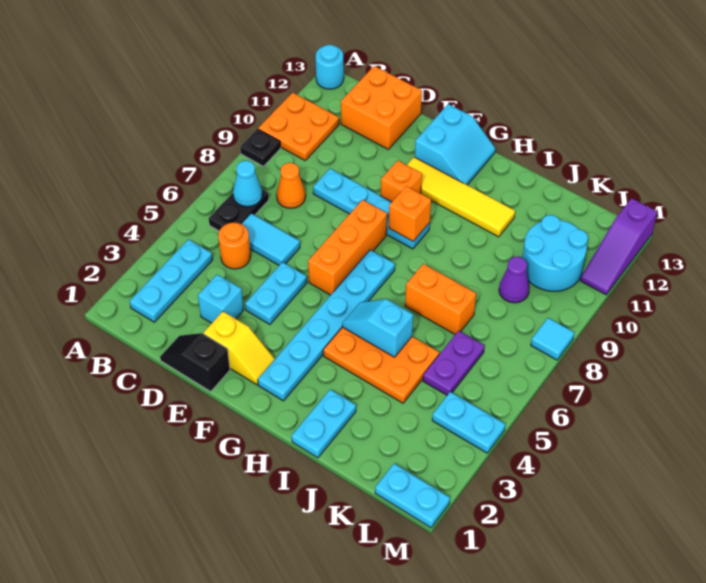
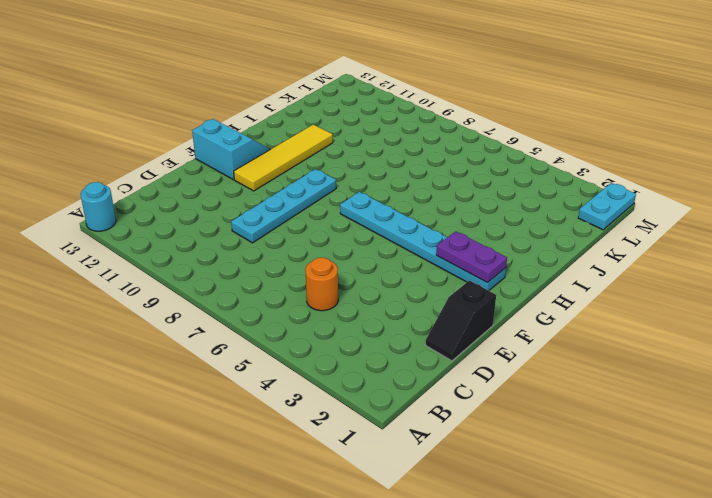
purple 1x2 plate [436,231,507,283] -> purple 1x2 plate moved to [423,331,484,395]
none -> black 1x1 plate [240,129,281,166]
none -> orange 2x2 plate [258,93,339,160]
none -> cyan 1x3 plate [130,239,213,322]
none -> black 1x2 plate [209,189,269,231]

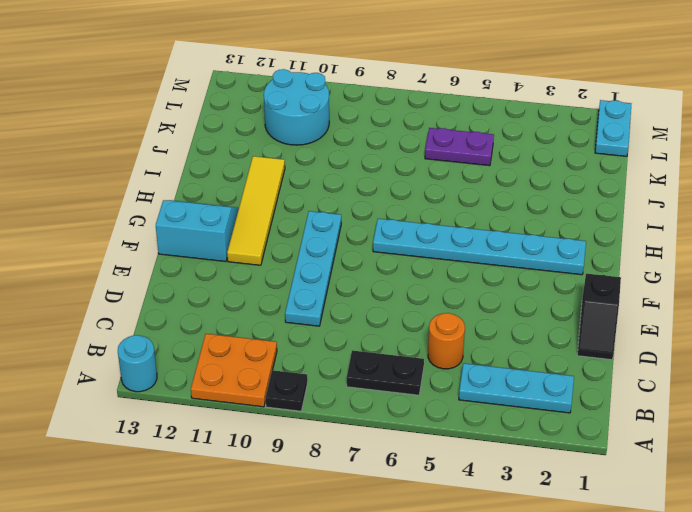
none -> cyan 1x2 tile [241,213,300,265]
none -> orange 1x1 cone [276,163,306,208]
none -> orange 2x2 brick [341,66,422,150]
none -> cyan 1x1 brick [198,275,244,323]

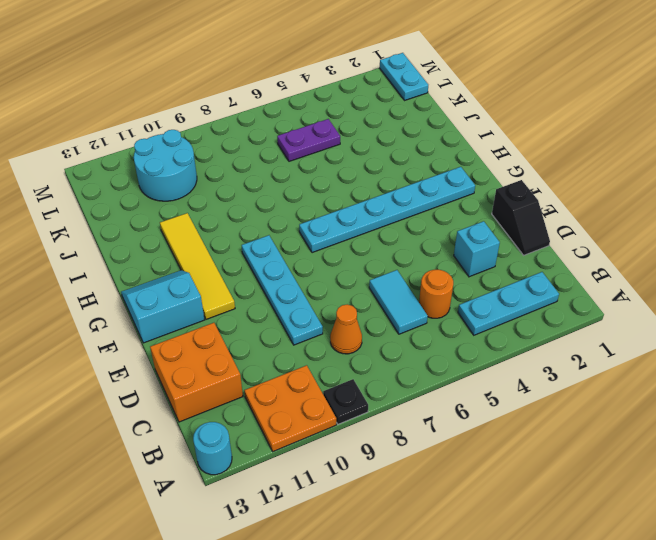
none -> black 1x2 plate [209,189,269,231]
none -> yellow 1x2 slope [204,312,275,385]
none -> cyan 1x2 plate [245,262,307,324]
none -> orange 1x3 brick [308,200,387,295]

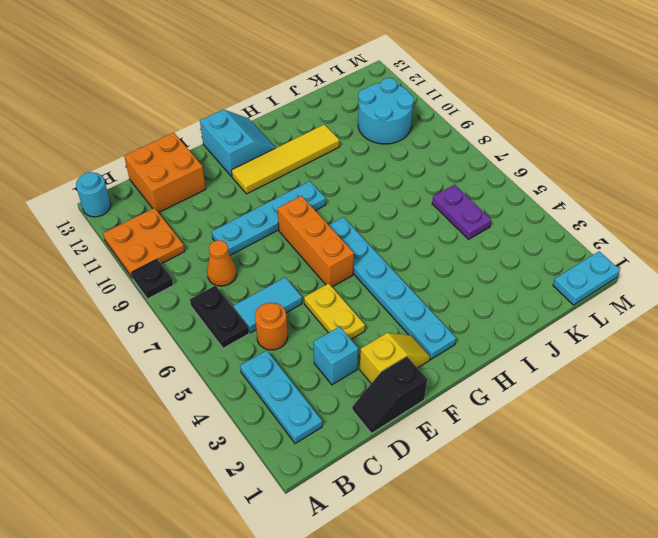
yellow 1x2 plate [304,283,365,339] -> cyan 1x2 plate [245,262,307,324]
none -> orange 1x1 brick [381,160,422,202]
none -> orange 2x3 plate [323,327,439,403]
none -> cyan 1x2 plate [292,390,356,458]
none -> orange 1x2 brick [405,264,476,334]

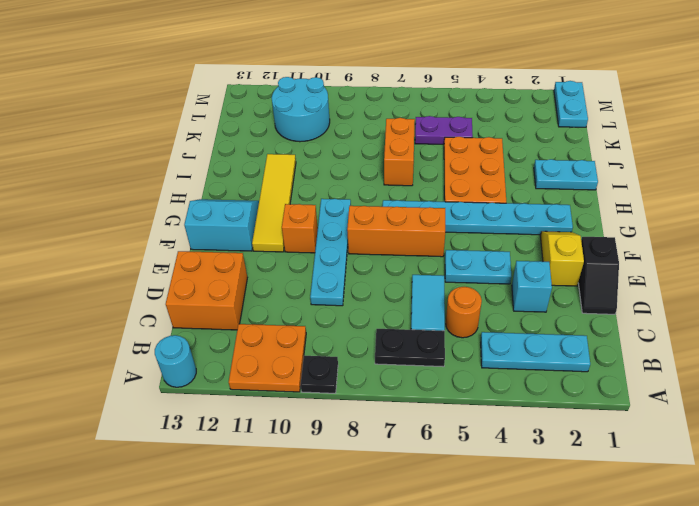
none -> orange 1x1 cone [276,163,306,208]
none -> purple 1x1 cone [499,257,530,303]
none -> cyan 1x2 plate [432,392,505,453]
none -> cyan 1x1 tile [531,318,574,360]

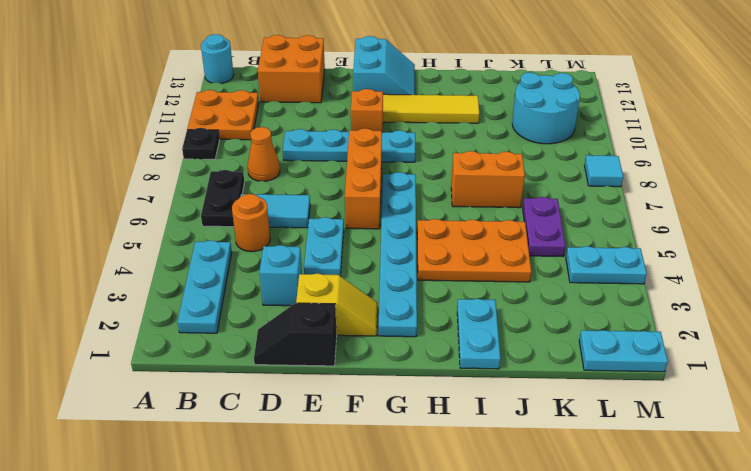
none -> purple 1x1 cone [499,257,530,303]
none -> purple 1x3 slope [580,198,657,295]
none -> cyan 1x1 cone [233,161,262,207]
none -> orange 1x1 brick [389,186,431,241]

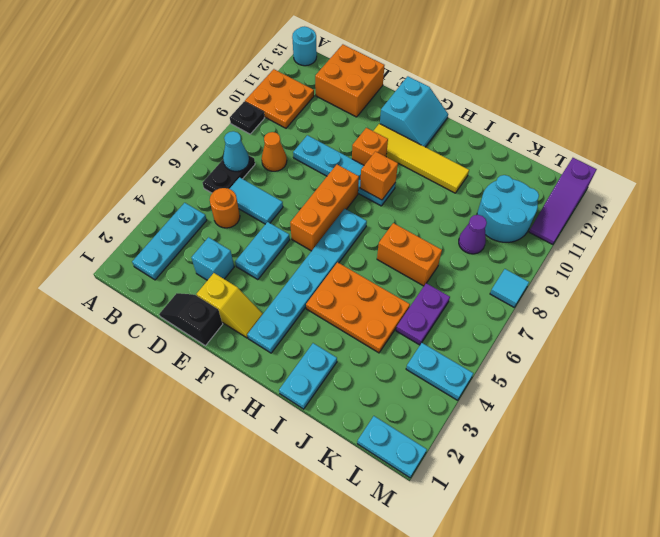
none -> cyan 1x2 slope [342,299,413,357]

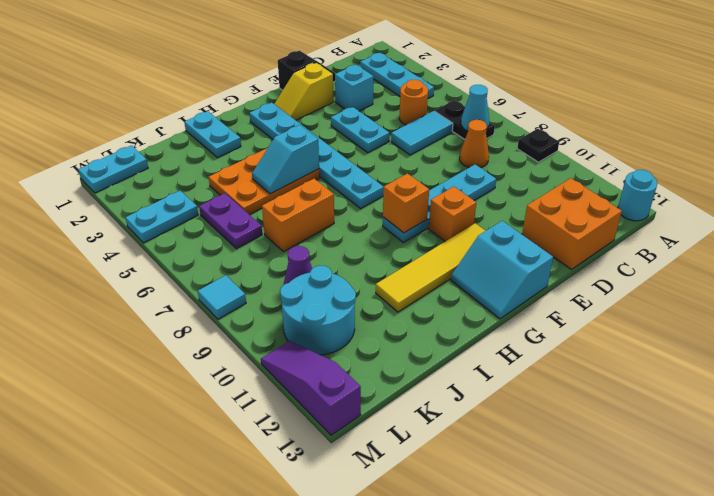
cyan 1x2 slope [252,125,319,194] -> cyan 1x2 slope turned to [342,299,413,357]
none -> orange 2x2 plate [258,93,339,160]
none -> orange 1x3 brick [308,200,387,295]

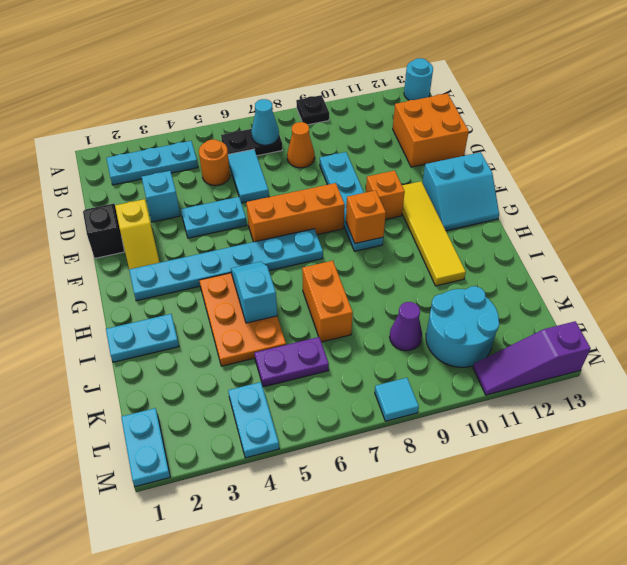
none -> orange 2x2 plate [258,93,339,160]

